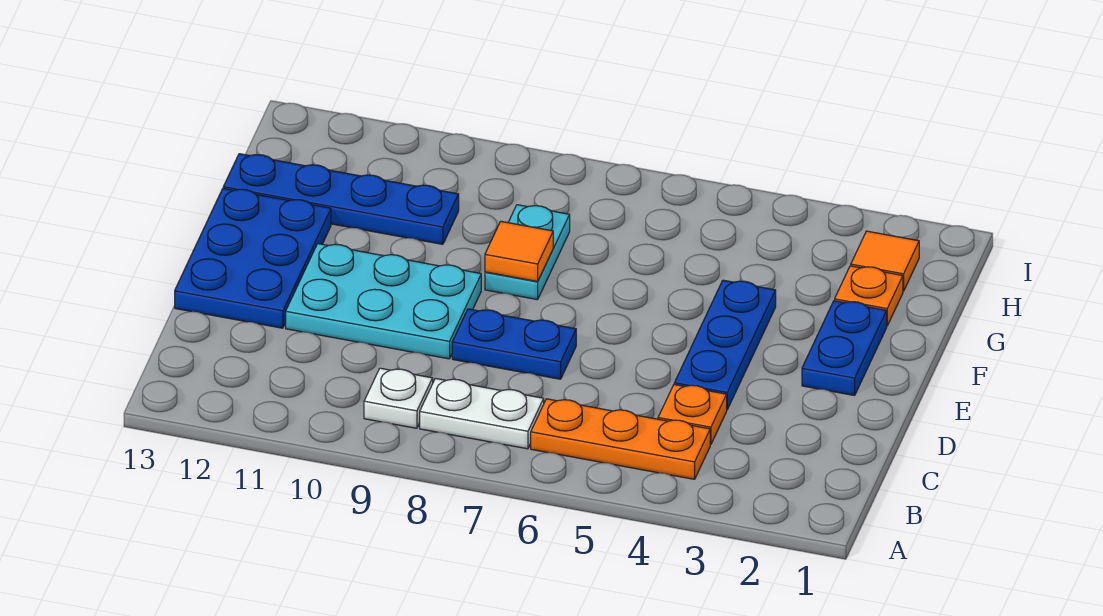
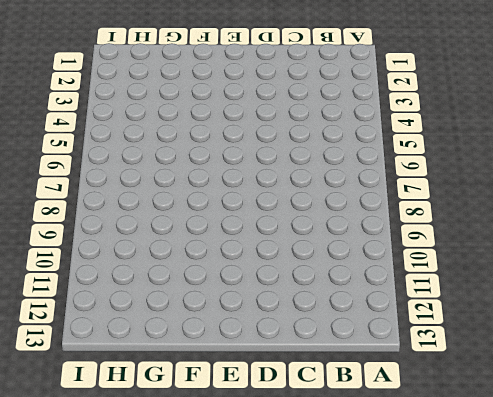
none -> orange 1x3 plate [531,399,710,479]
none -> white 1x2 plate [420,378,544,449]
none -> white 1x1 plate [364,368,433,428]

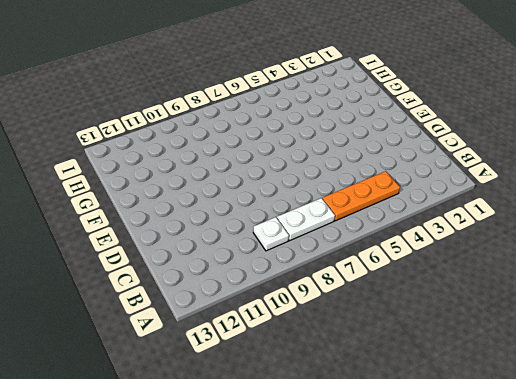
none -> orange 1x1 plate [658,385,727,445]
none -> blue 1x3 plate [674,280,776,409]
none -> blue 1x2 plate [452,309,576,379]

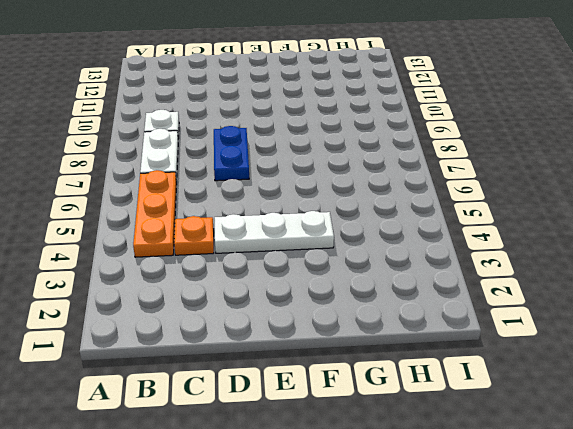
white 1x3 plate [215,211,334,253] -> blue 1x3 plate [674,280,776,409]
none -> cyan 2x3 plate [286,244,481,359]
none -> blue 2x3 plate [175,188,331,328]
none -> blue 1x2 plate [802,301,887,396]

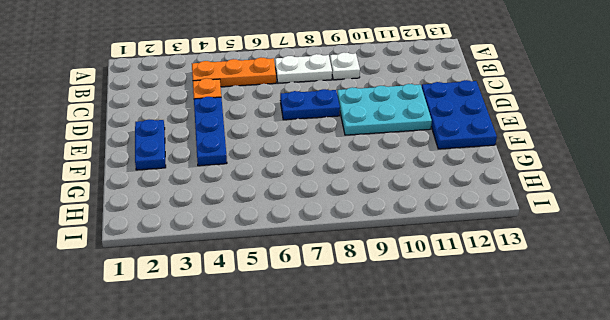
none -> cyan 1x2 plate [485,205,570,300]
none -> orange 1x1 plate [835,266,903,326]
none -> blue 1x4 plate [223,154,459,244]

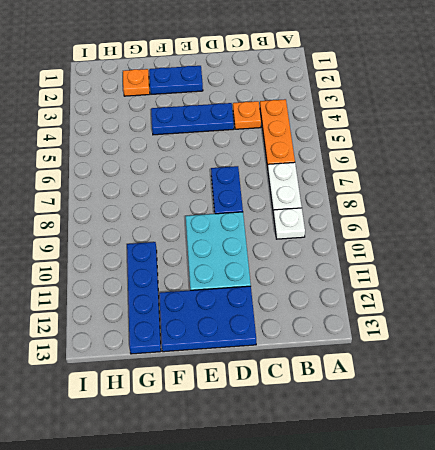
none -> cyan 1x2 plate [485,205,570,300]
none -> orange 1x1 tile [851,231,919,291]
none -> orange 1x1 tile [485,221,553,281]

